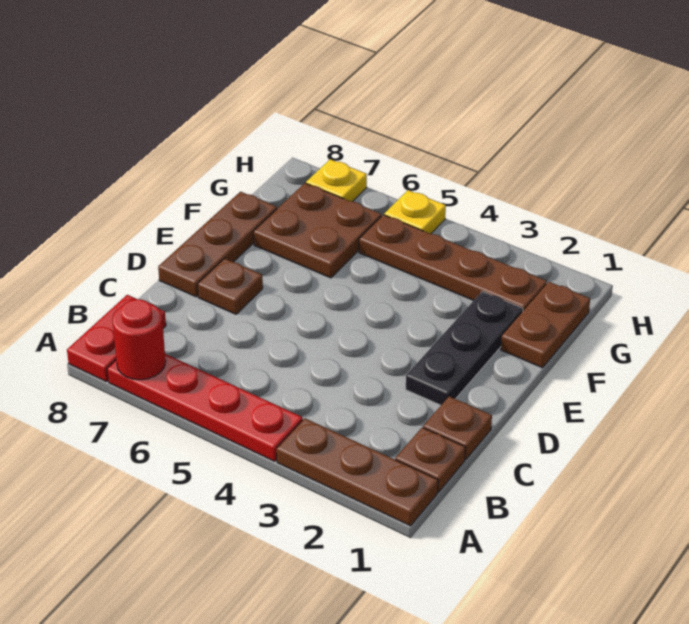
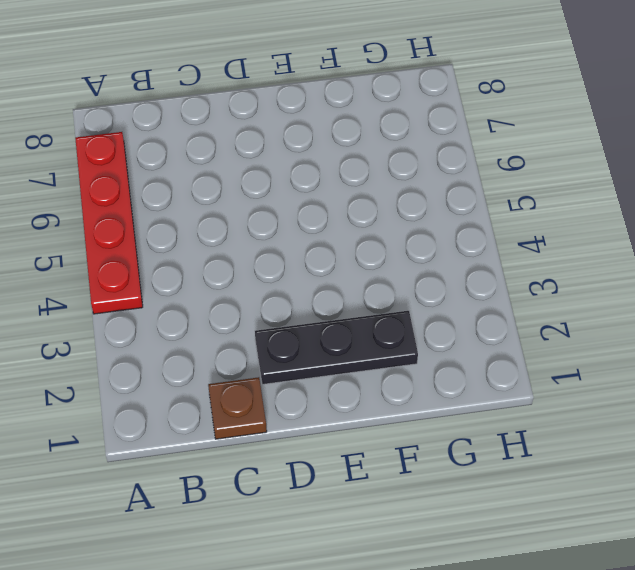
none -> brown 1x3 plate [277,418,438,526]
none -> red 1x2 plate [67,295,166,382]
none -> brown 1x1 plate [395,427,465,492]

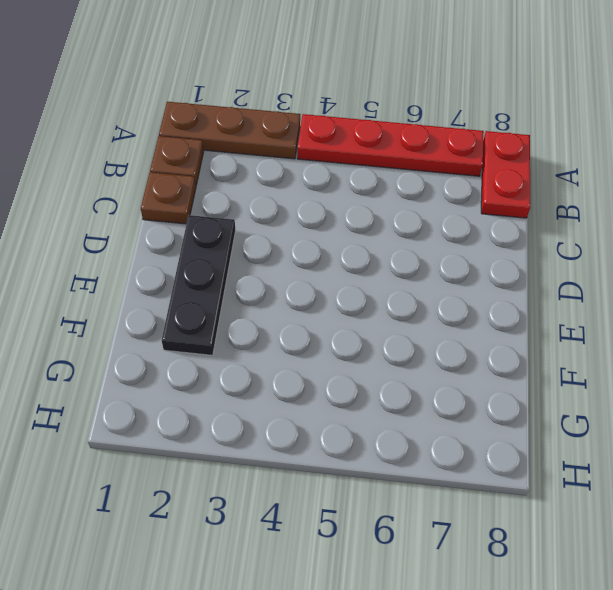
none -> brown 1x1 plate [198,258,263,314]
none -> brown 1x3 plate [158,192,277,297]
none -> brown 1x2 plate [501,282,590,368]

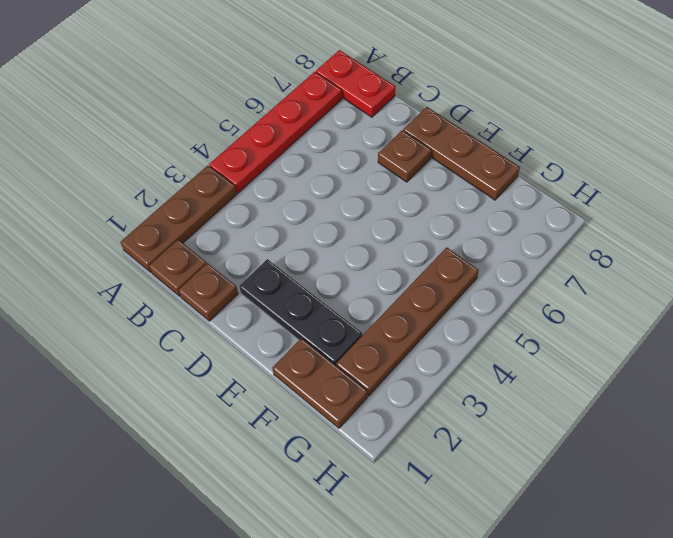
none -> brown 2x2 plate [253,183,381,278]
none -> yellow 1x1 plate [384,190,446,234]
none -> yellow 1x1 plate [306,159,367,202]

